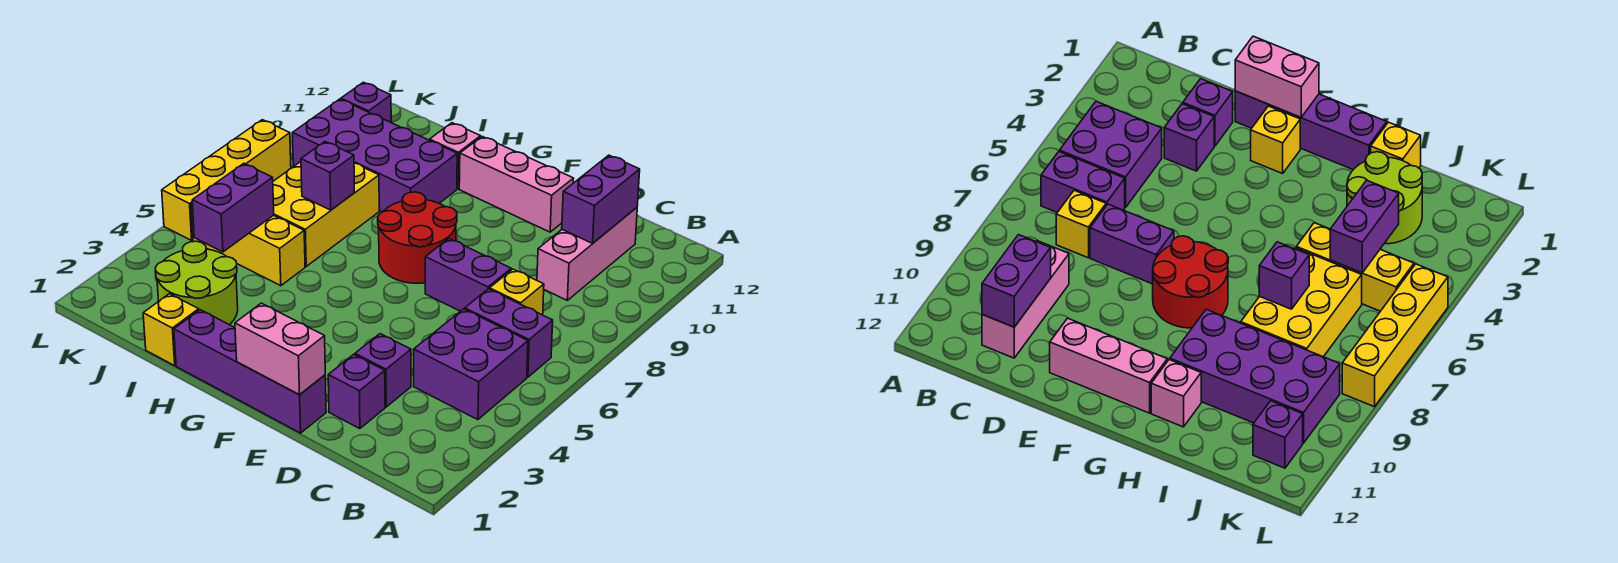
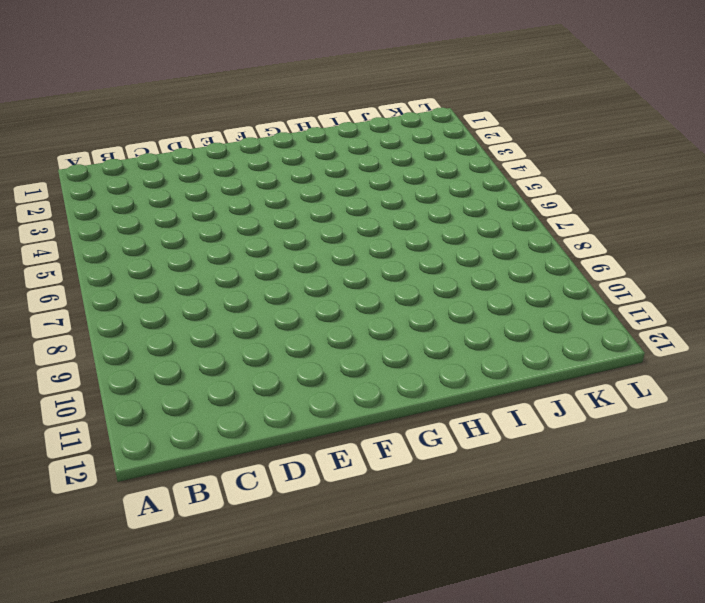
none -> purple 2x2 brick [414,309,528,420]
none -> purple 1x2 brick [465,289,553,377]
none -> yellow 1x1 brick [490,269,544,315]

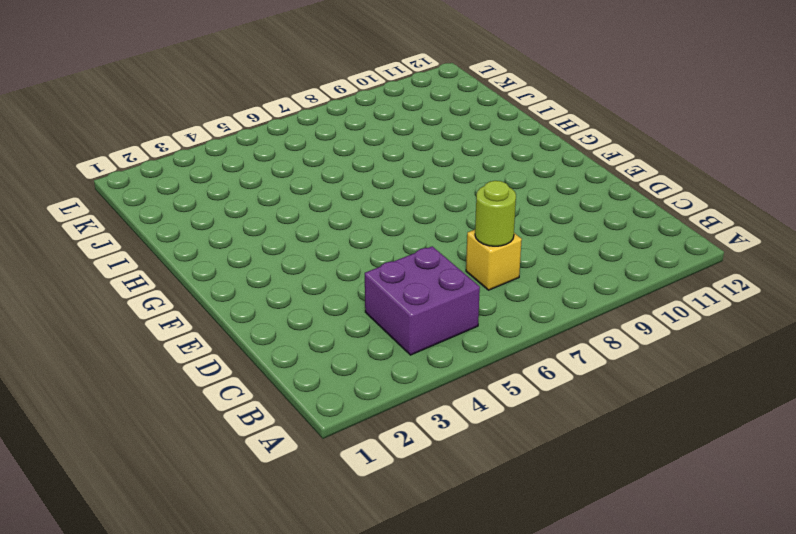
lime 1x1 round brick [475,181,516,246] -> none
none -> purple 1x2 brick [465,289,553,377]
none -> pink 1x3 brick [537,208,637,300]
none -> purple 1x1 brick [328,354,385,429]

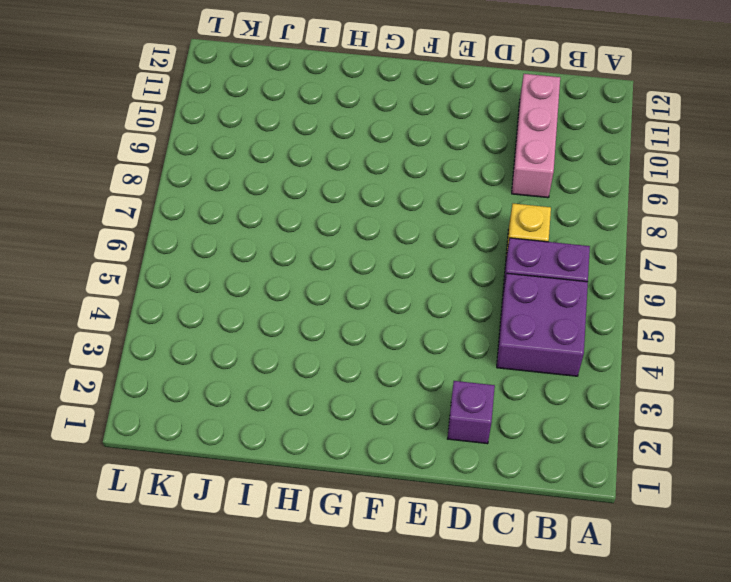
none -> purple 1x1 brick [355,334,411,407]
none -> purple 1x2 brick [425,239,511,311]
none -> purple 1x4 brick [174,310,326,433]

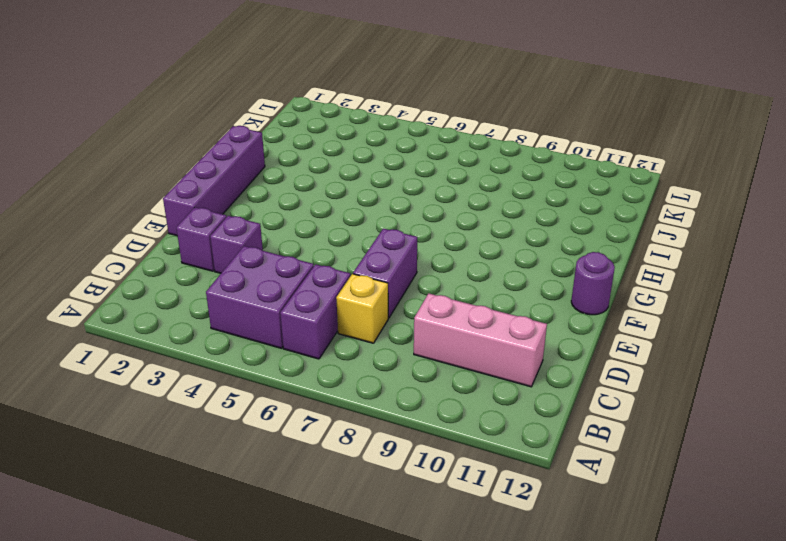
purple 1x1 round brick [571,252,615,315] -> none
none -> pink 1x3 brick [459,137,574,232]
none -> yellow 1x1 brick [1251,106,1300,173]
none -> red 2x2 round brick [378,192,457,283]

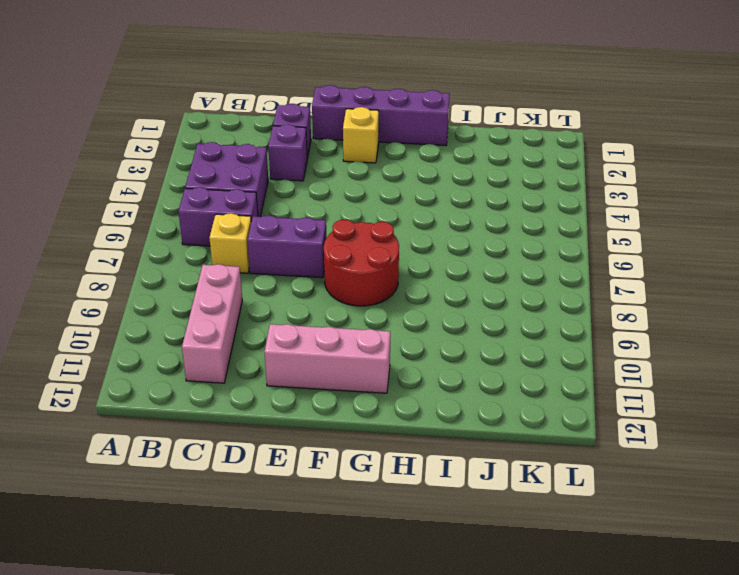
none -> purple 2x4 brick [292,99,457,212]
none -> pink 1x1 brick [430,123,481,189]
none -> yellow 1x1 brick [143,294,199,366]

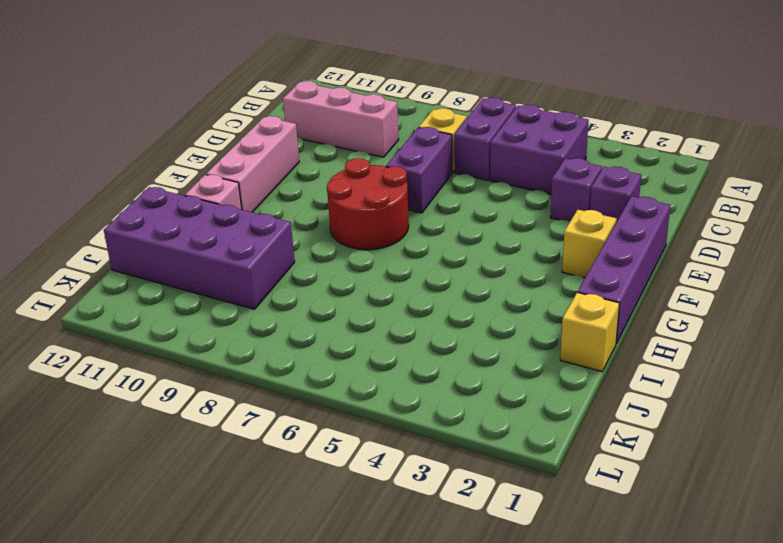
purple 2x4 brick [104,187,295,309] -> purple 2x4 brick turned to [292,99,457,212]
none -> lime 2x2 round brick [155,241,238,325]
none -> yellow 1x3 brick [191,204,305,286]
none -> yellow 2x3 brick [273,162,379,266]

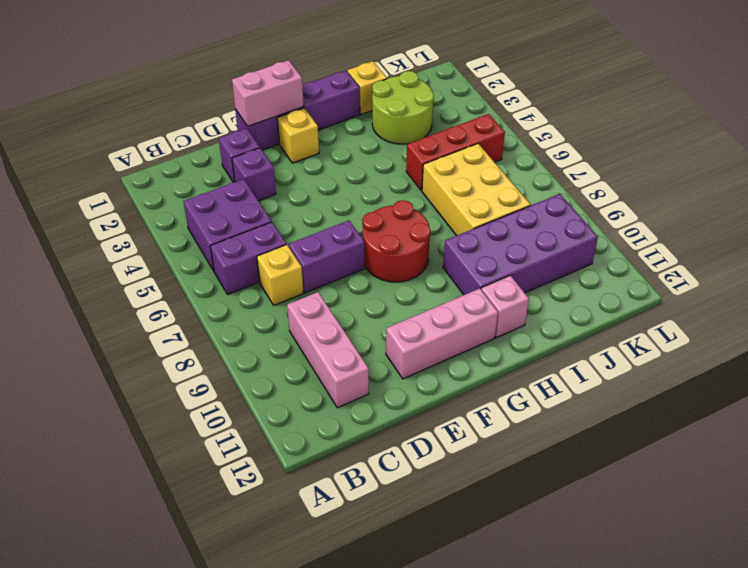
red 1x3 brick [406,114,505,191] -> yellow 1x3 brick [191,204,305,286]
none -> purple 1x1 brick [341,82,391,122]
none -> yellow 1x4 brick [162,120,291,240]
none -> purple 1x2 brick [562,155,640,243]

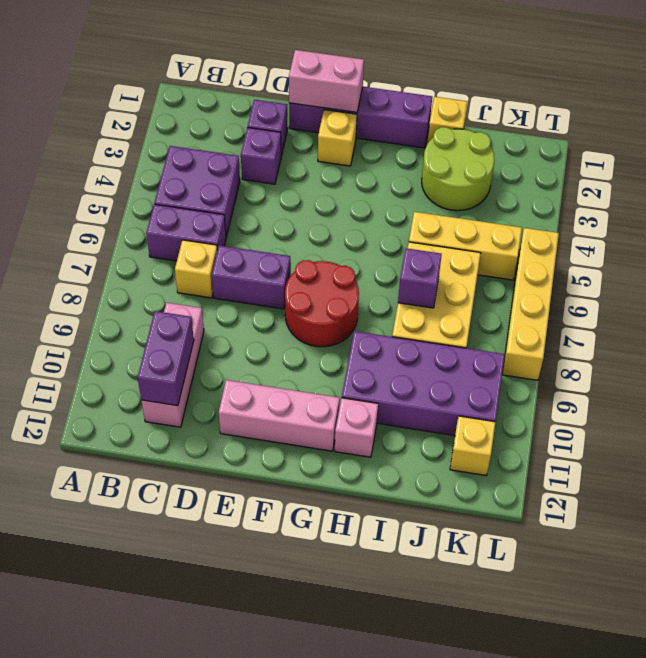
yellow 1x1 brick [450,416,495,476] -> purple 1x1 brick [341,82,391,122]
none -> purple 1x2 brick [192,163,274,252]

